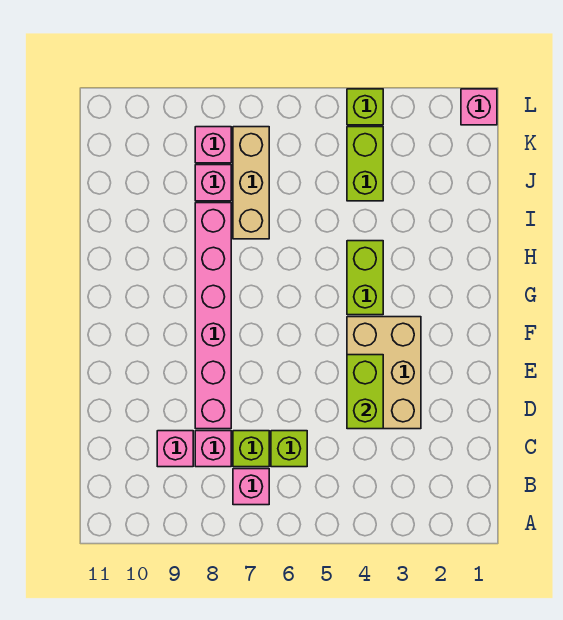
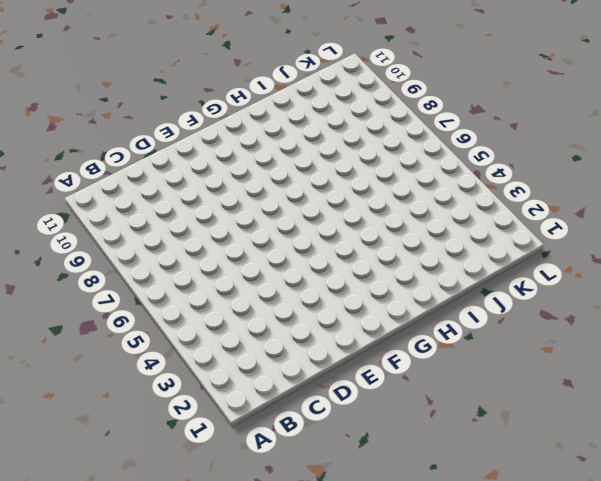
none -> pink 1x1 brick [233,469,269,505]
none -> lime 1x1 brick [271,431,307,467]
none -> lime 1x1 brick [233,431,269,467]

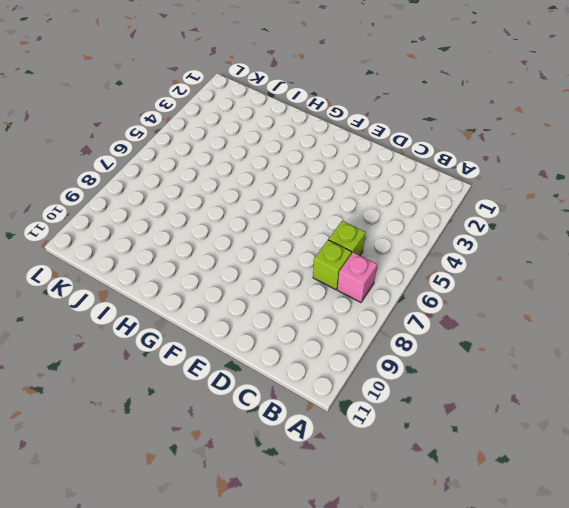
none -> pink 1x1 brick [195,431,231,467]
none -> pink 1x1 brick [157,431,193,467]
none -> tan 2x3 brick [347,317,421,429]

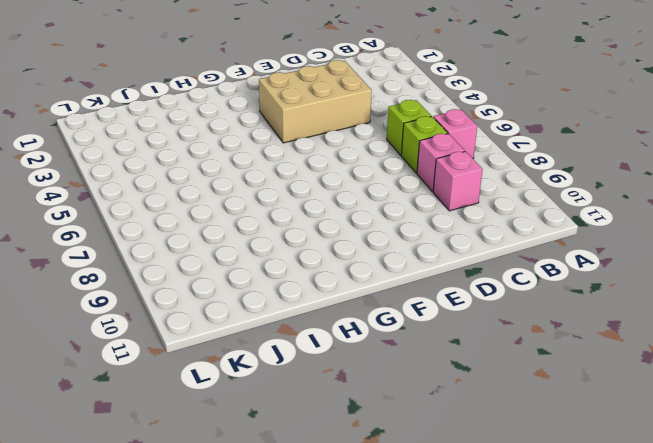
none -> pink 1x6 brick [195,203,231,429]
none -> lime 1x2 brick [347,241,383,315]
none -> tan 1x3 brick [233,127,269,239]

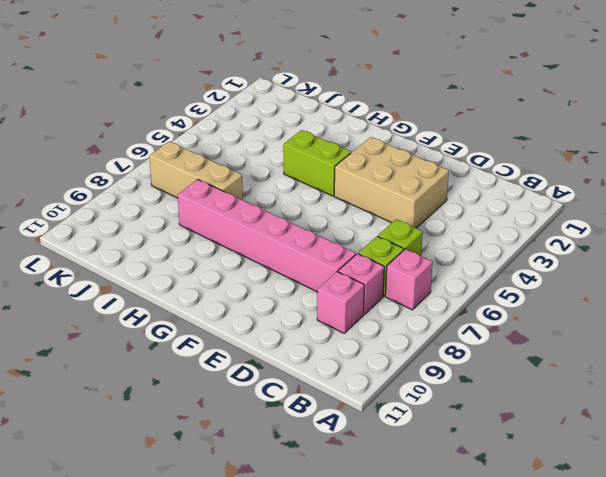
none -> lime 1x2 brick [347,127,383,201]
none -> pink 1x1 brick [195,165,231,201]
none -> pink 1x1 brick [195,127,231,163]

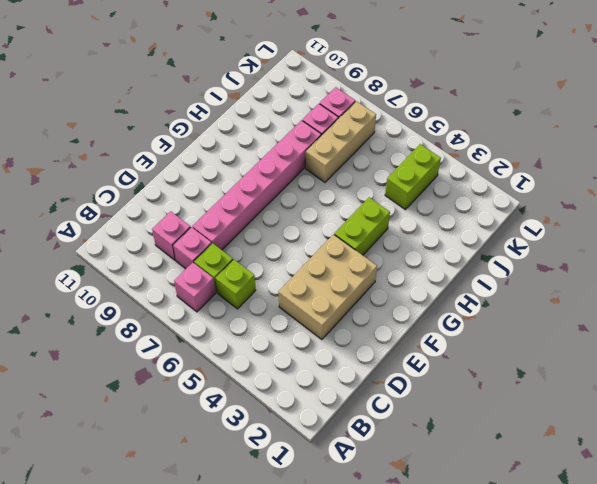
none -> pink 1x1 brick [461,89,497,125]
none -> lime 1x1 brick [347,89,383,125]
none -> lime 1x2 brick [347,355,383,429]

